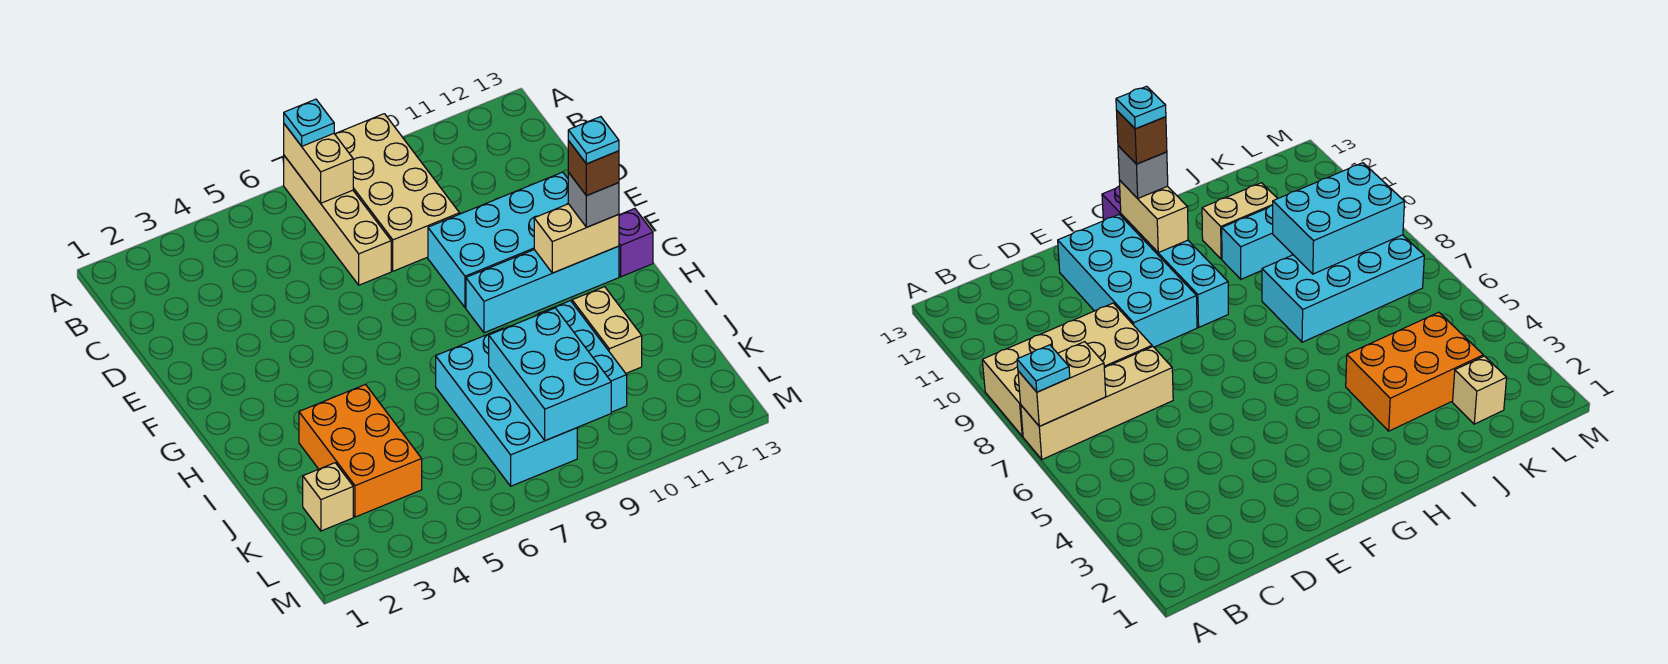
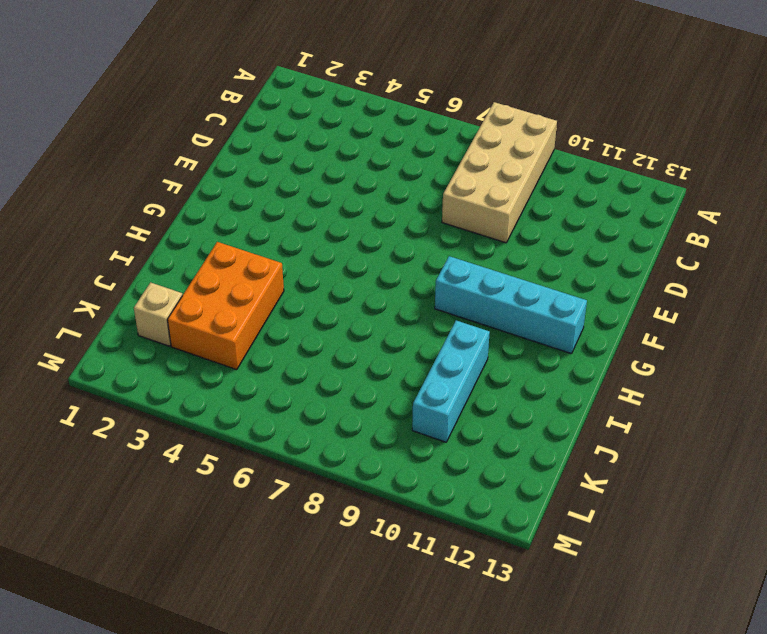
none -> tan 1x4 brick [284,156,391,285]
none -> cyan 2x4 brick [428,172,568,308]
none -> purple 1x1 brick [619,209,653,277]

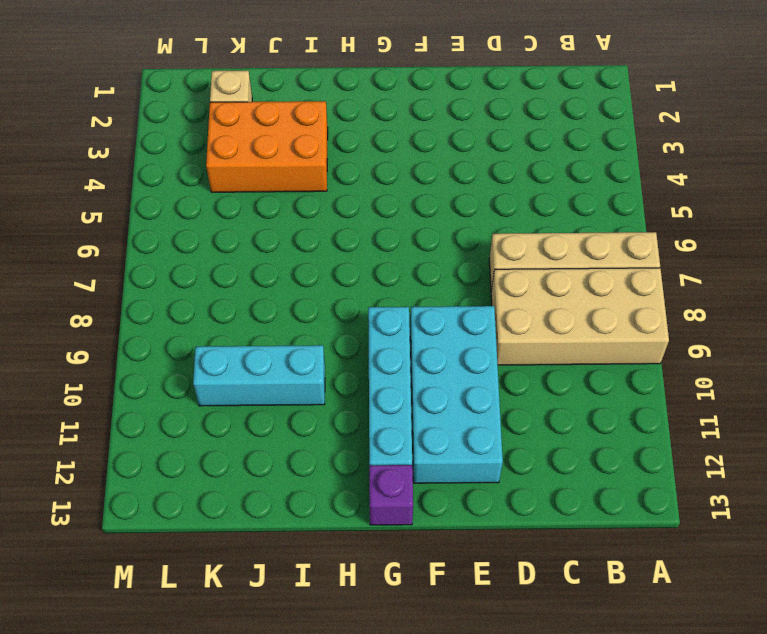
none -> cyan 2x4 brick [436,329,577,486]
none -> tan 1x2 brick [572,287,642,373]
none -> tan 1x2 brick [284,124,353,203]

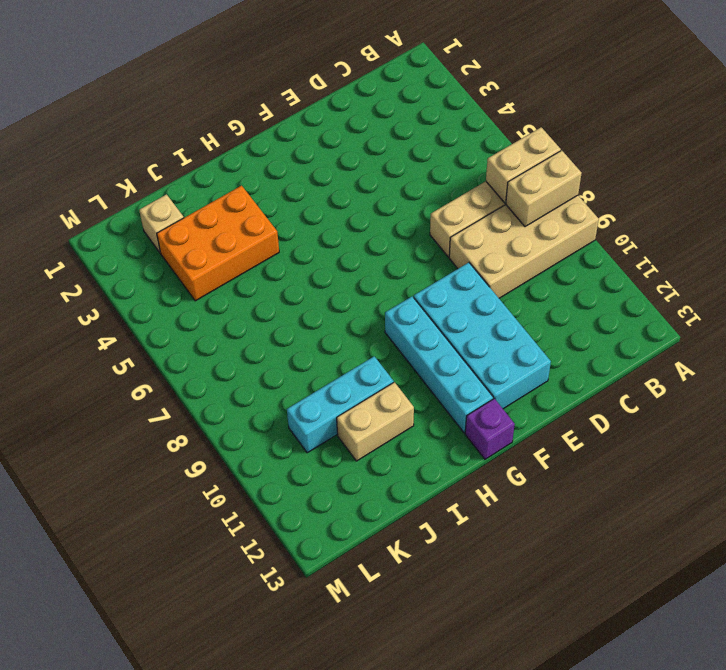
tan 1x2 brick [506,150,582,227] -> tan 1x2 brick turned to [534,204,619,273]
none -> cyan 2x4 brick [436,329,577,486]
none -> cyan 2x3 brick [489,308,611,441]
none -> cyan 1x1 plate [284,99,334,146]

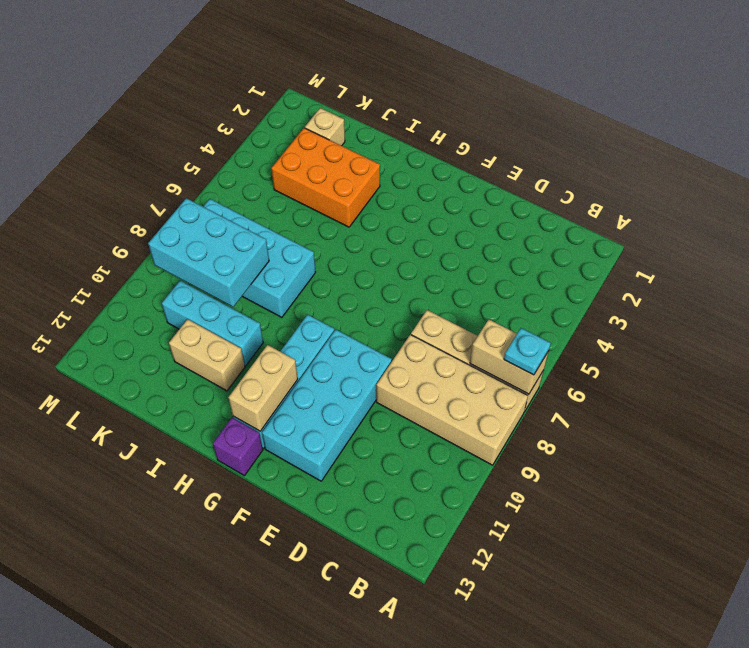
none -> grey 1x1 brick [568,172,619,227]
none -> brown 1x1 brick [568,141,619,196]
none -> cyan 1x1 plate [568,117,619,164]

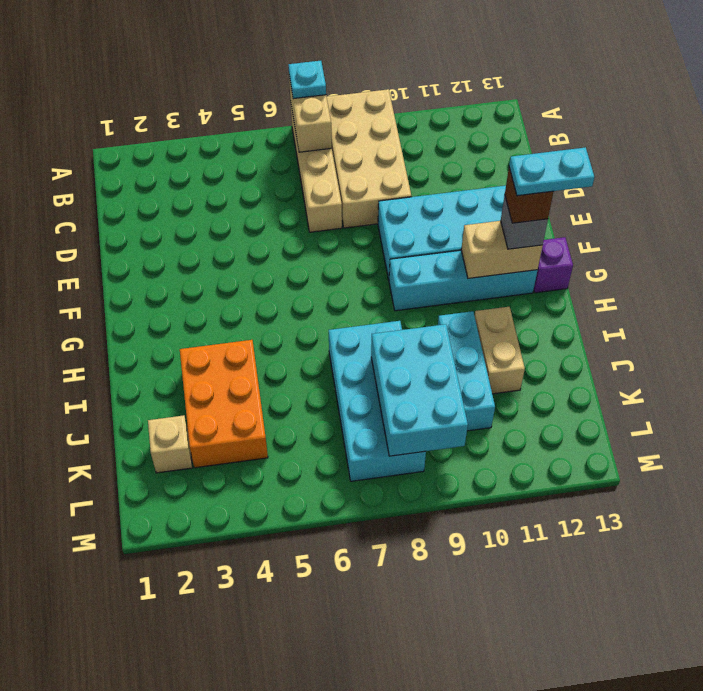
cyan 1x2 plate [509,147,594,196] -> cyan 1x1 plate [568,117,619,164]

